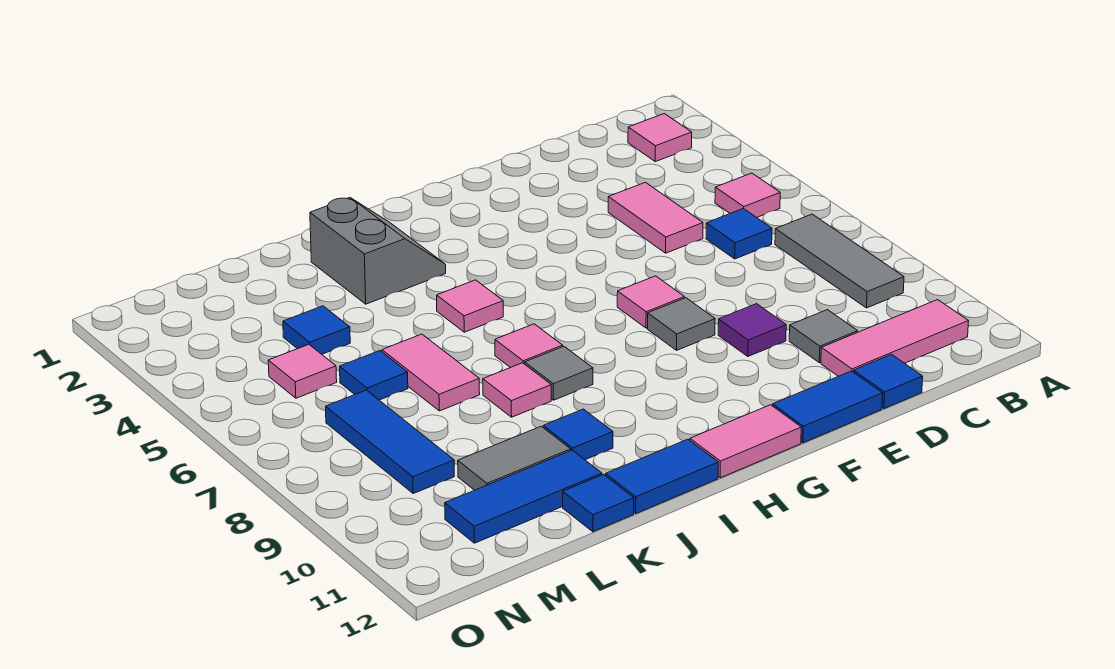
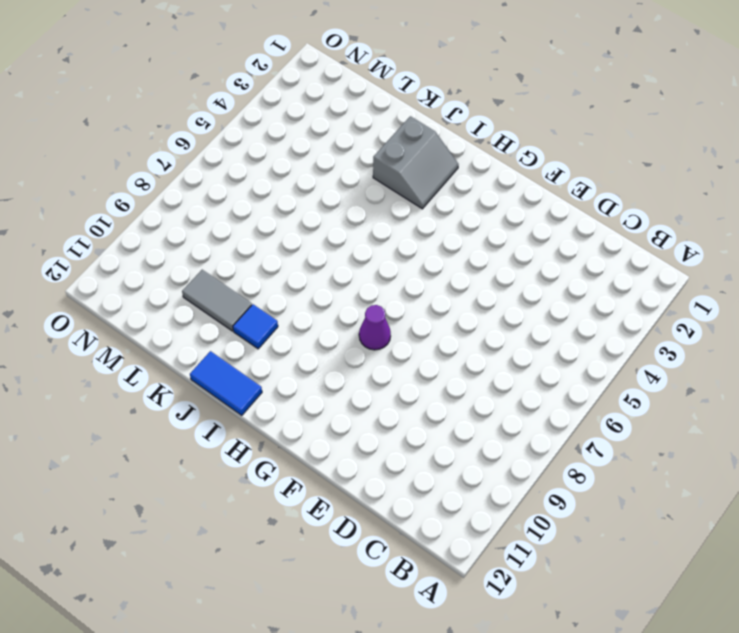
purple 1x1 cone [359,305,391,350] -> none
none -> pink 1x1 tile [628,114,692,162]
none -> pink 1x1 tile [715,173,780,217]
none -> grey 1x3 tile [775,214,904,308]

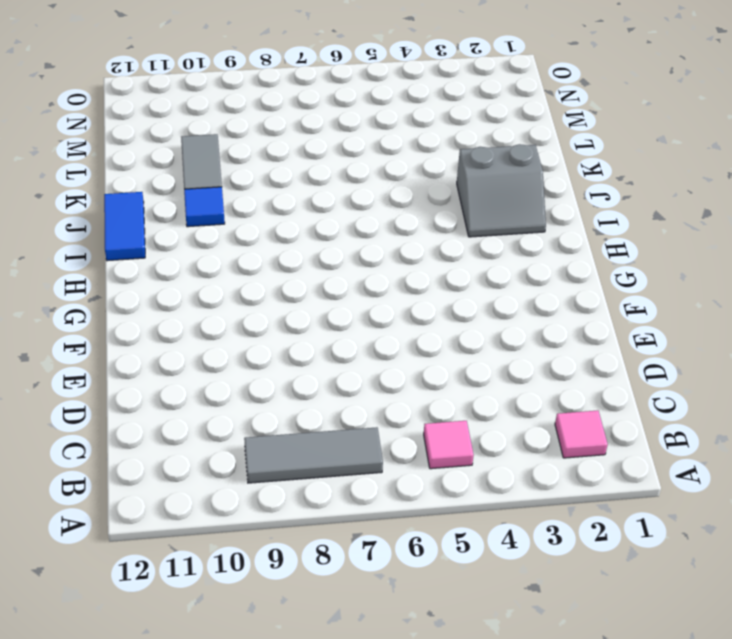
none -> pink 1x3 tile [821,300,968,376]
none -> blue 1x1 tile [706,208,772,259]
none -> pink 1x2 tile [608,182,703,253]

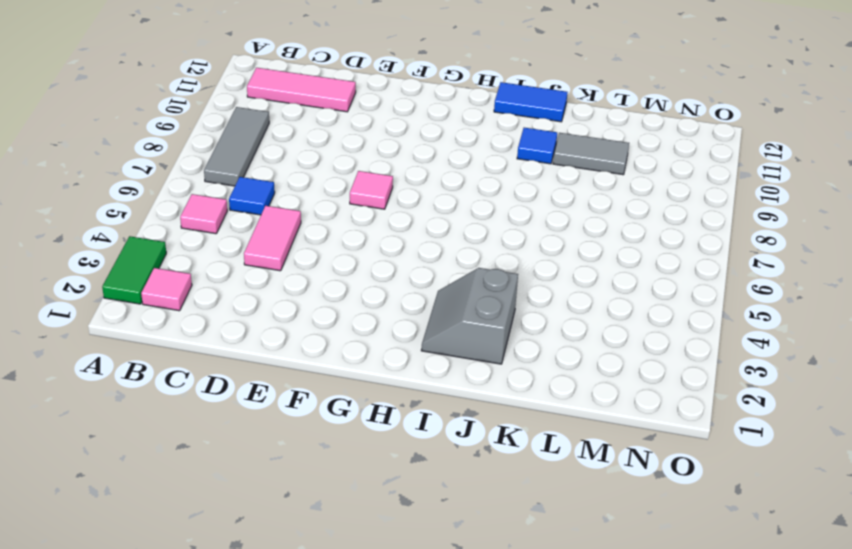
green 1x2 tile [102,236,166,304] -> none
none -> grey 1x1 tile [789,310,858,363]
none -> blue 1x1 tile [854,354,923,409]
none -> purple 1x1 tile [718,304,786,356]

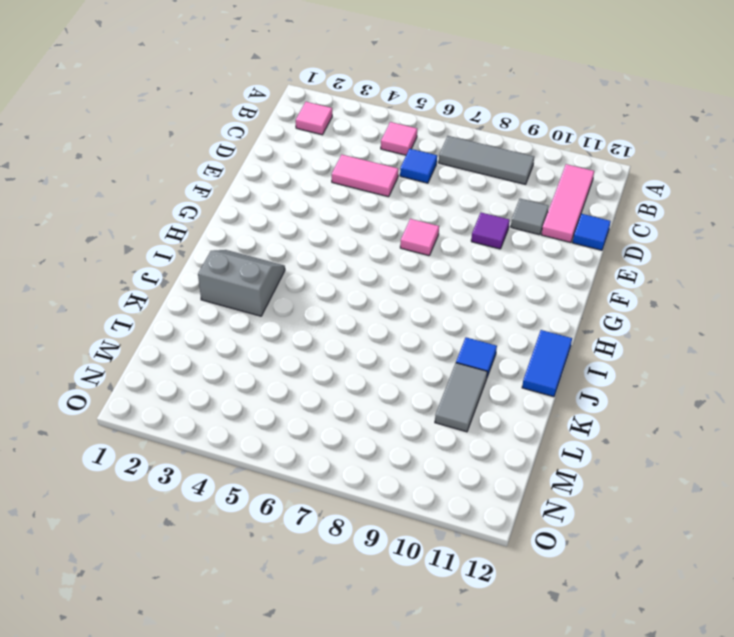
none -> blue 1x2 tile [773,371,883,443]
none -> grey 1x1 tile [648,298,715,350]
none -> pink 1x2 tile [690,405,801,478]

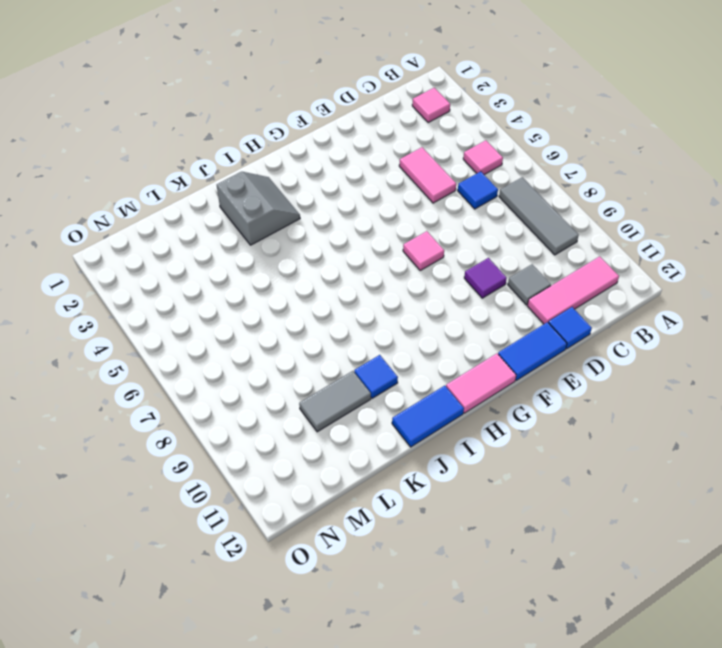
none -> grey 1x1 tile [648,298,715,350]
none -> pink 1x1 tile [437,280,503,332]
none -> pink 1x1 tile [495,324,563,368]

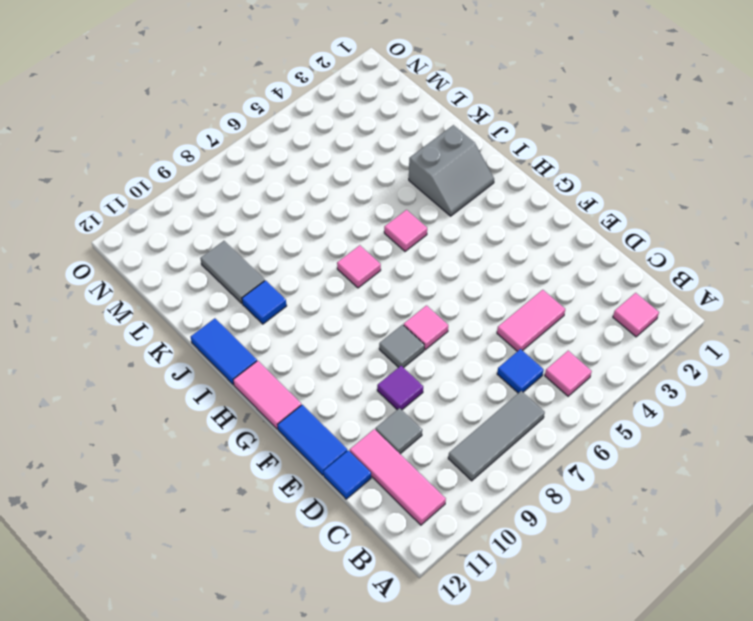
none -> grey 1x1 tile [525,346,593,400]
none -> pink 1x1 tile [483,363,551,417]
none -> pink 1x2 tile [382,334,480,411]

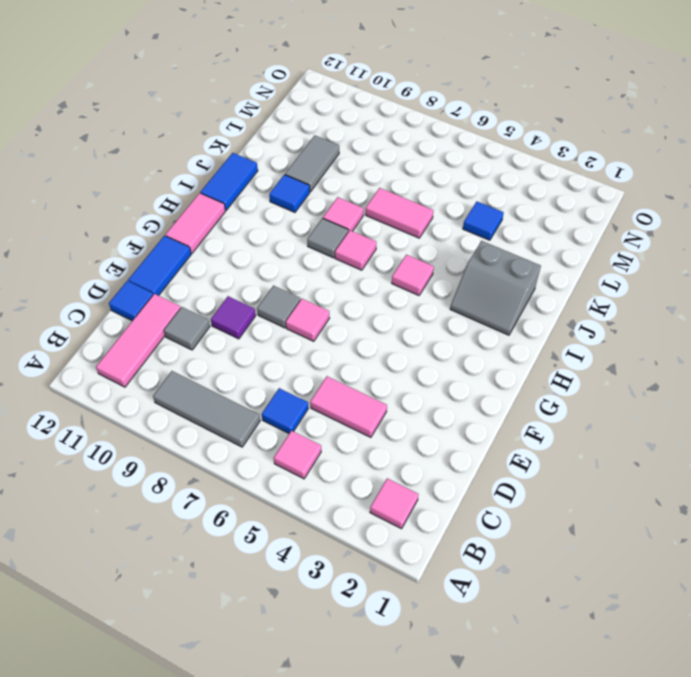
none -> blue 1x3 tile [445,450,602,543]
none -> blue 1x1 tile [563,474,634,532]
none -> blue 1x1 tile [340,351,408,400]

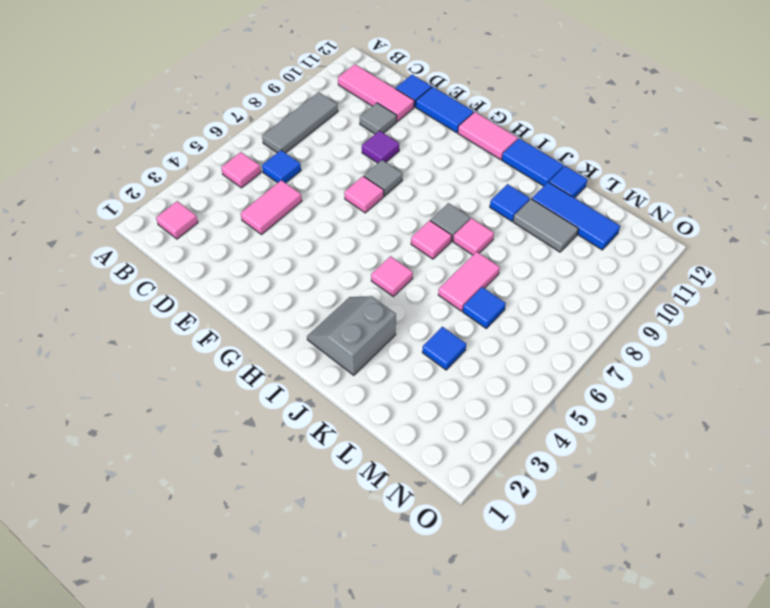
none -> pink 1x1 tile [268,344,337,398]
none -> blue 1x3 tile [326,390,454,493]

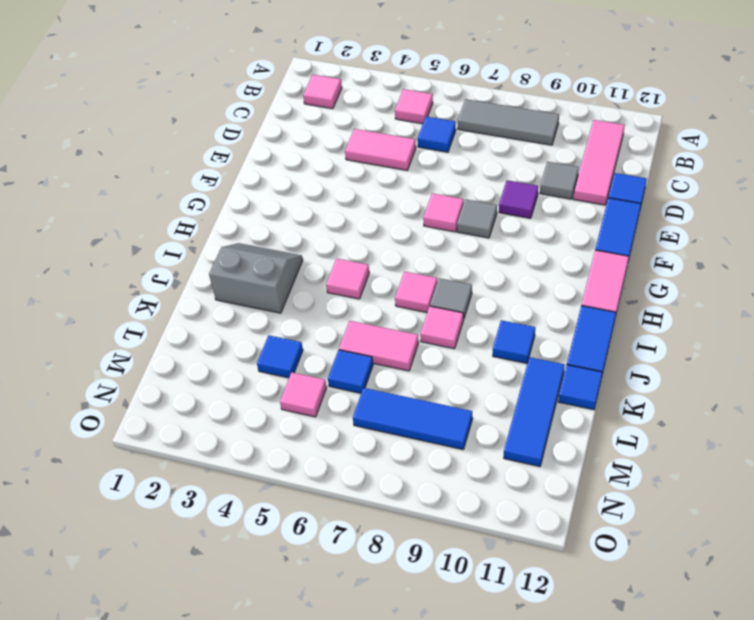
none -> grey 1x2 tile [458,426,571,490]

